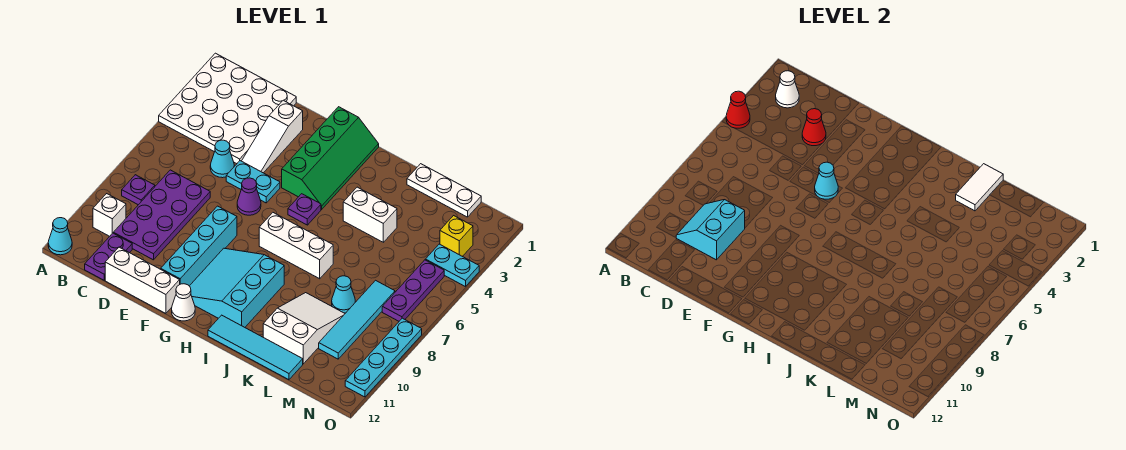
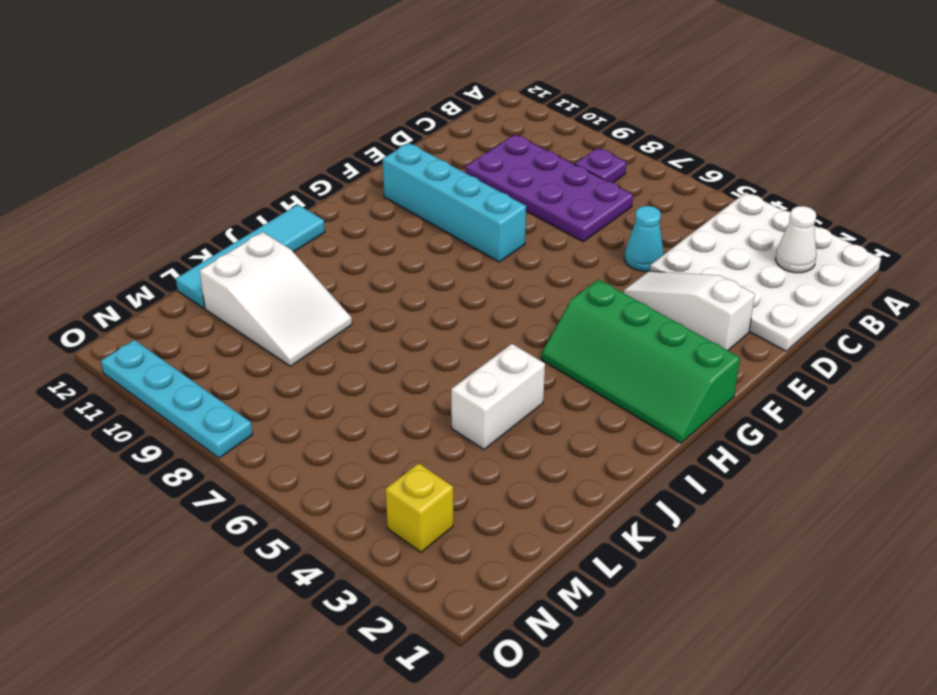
none -> cyan 1x1 cone [48,218,72,255]
none -> white 1x1 brick [93,194,126,236]
none -> purple 1x2 plate [85,233,132,280]
none -> white 1x3 brick [105,247,180,313]

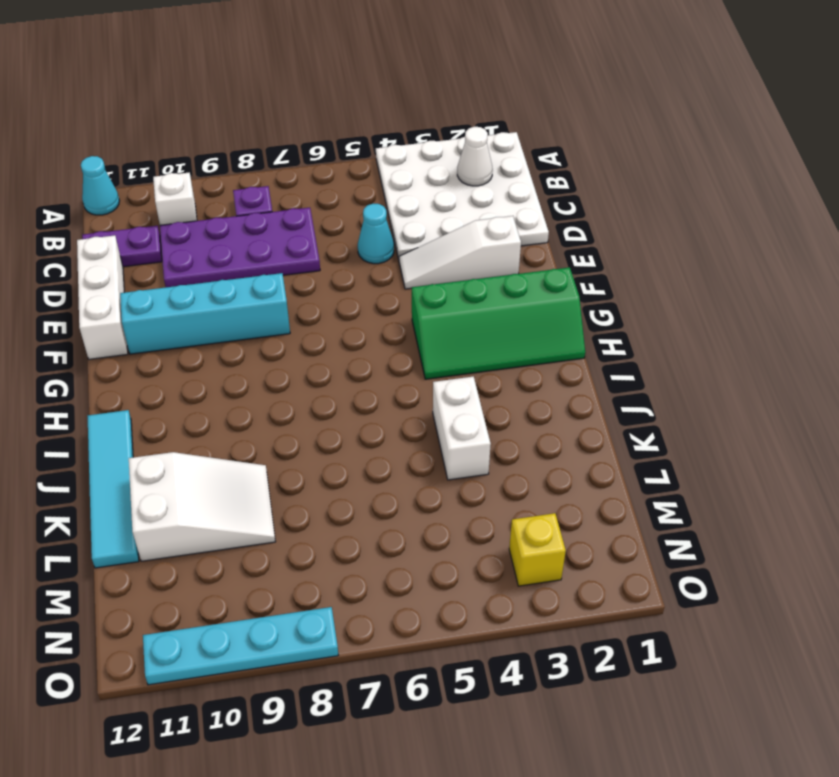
none -> cyan 1x2 plate [226,161,280,203]
none -> purple 1x1 cone [237,178,261,215]
none -> cyan 3x3 slope [190,248,284,327]
none -> white 1x1 cone [172,284,195,321]

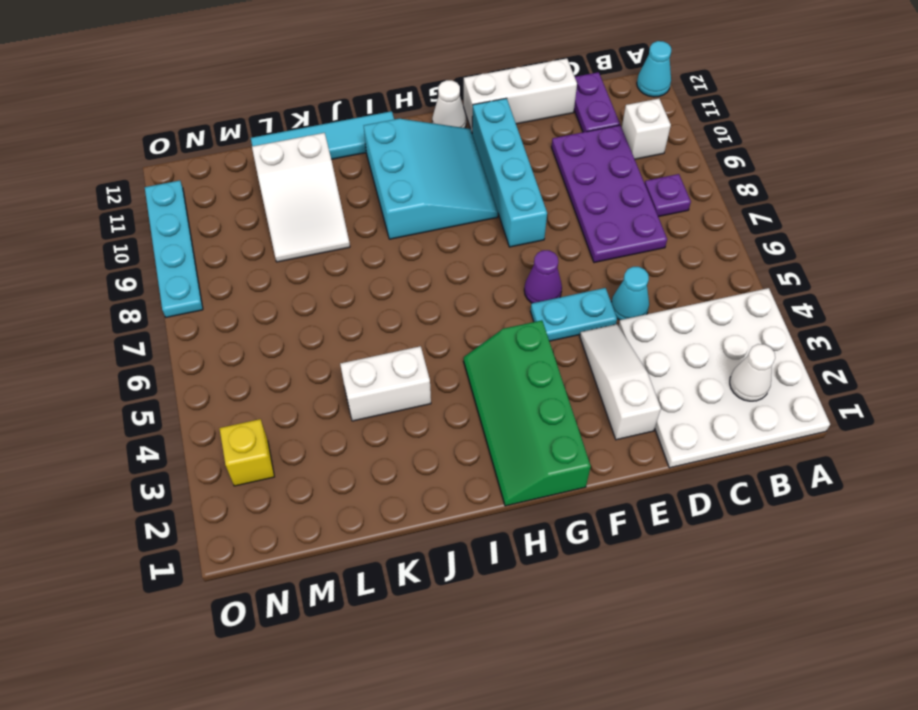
none -> purple 1x1 plate [288,194,321,225]
none -> white 1x3 brick [259,213,333,279]
none -> white 1x3 plate [407,164,481,217]
none -> cyan 1x1 cone [332,276,355,313]

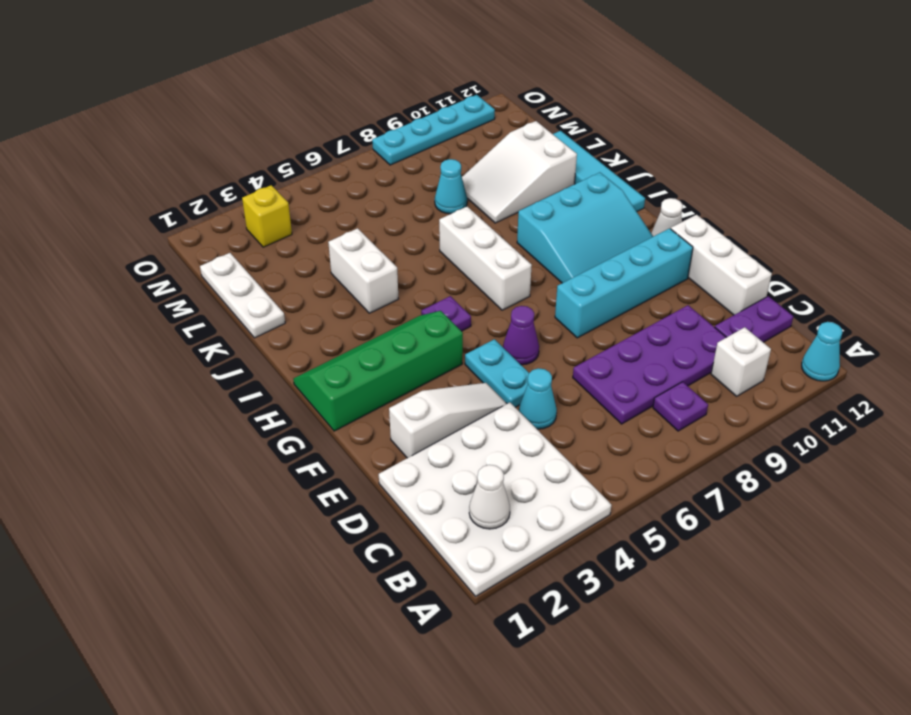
none -> cyan 1x4 tile [319,280,395,359]
none -> cyan 1x2 plate [425,244,479,287]
none -> purple 1x3 plate [382,260,444,321]
none -> red 1x1 cone [726,91,750,128]

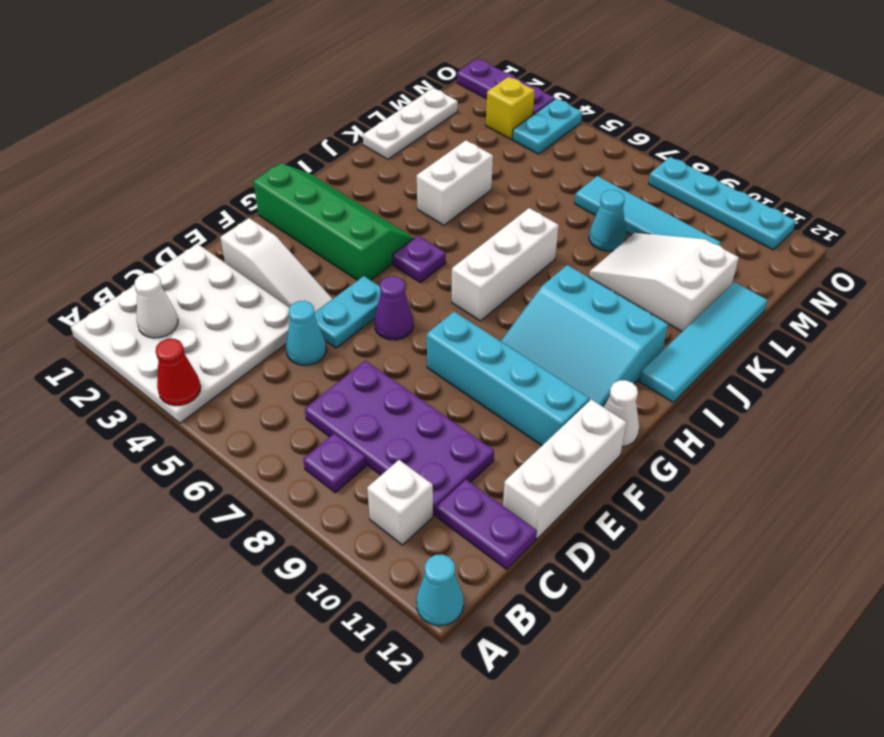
purple 1x3 plate [457,59,555,115] -> purple 1x3 plate moved to [382,260,444,321]
none -> cyan 2x2 slope [676,200,745,260]
none -> red 1x1 cone [802,109,826,146]
none -> cyan 1x1 cone [815,162,838,199]
none -> white 1x2 tile [956,164,1003,211]

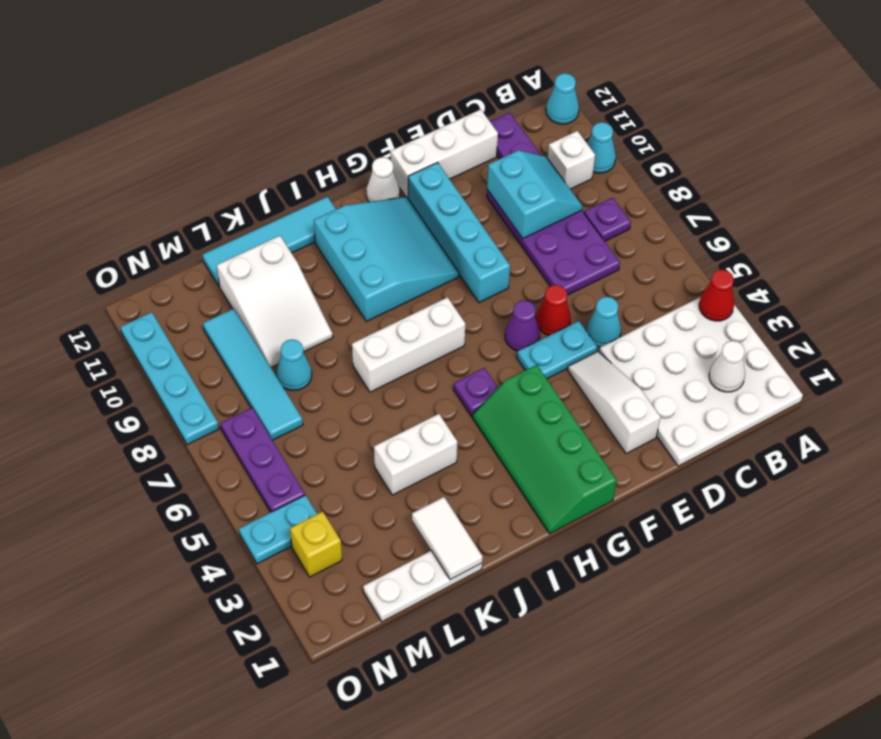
cyan 1x1 cone [587,122,616,173] -> cyan 1x1 cone moved to [815,162,838,199]
red 1x1 cone [536,285,571,335] -> red 1x1 cone moved to [802,109,826,146]

